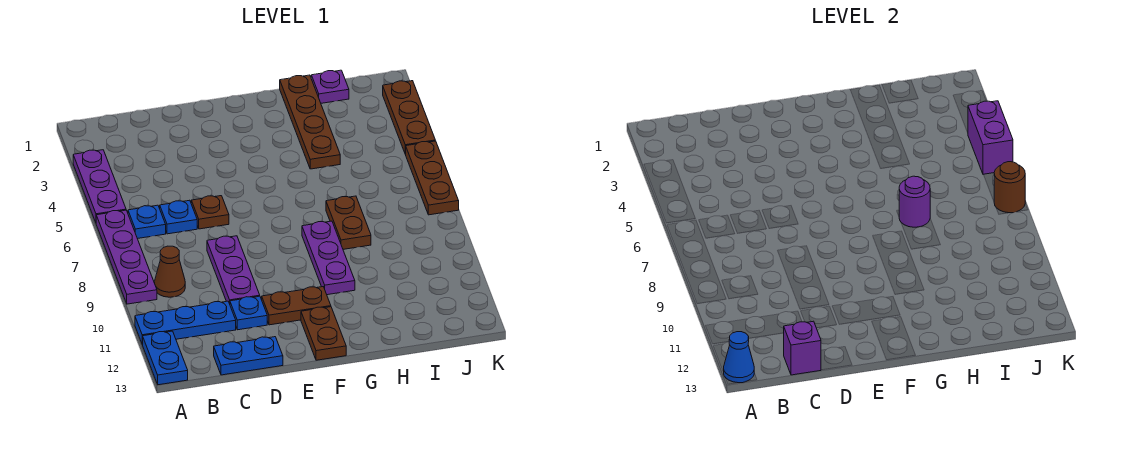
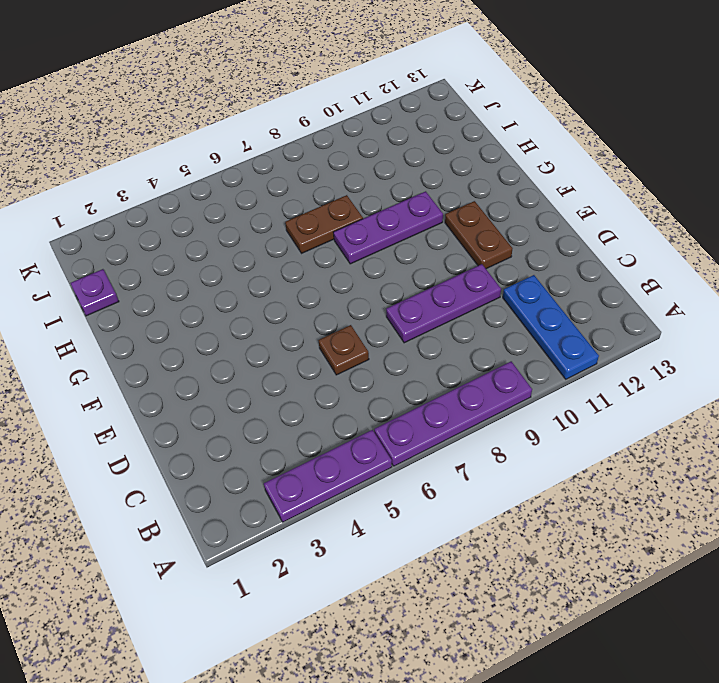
none -> blue 1x2 plate [142,331,188,385]
none -> blue 1x1 plate [128,205,166,239]
none -> brown 1x1 cone [154,246,185,297]

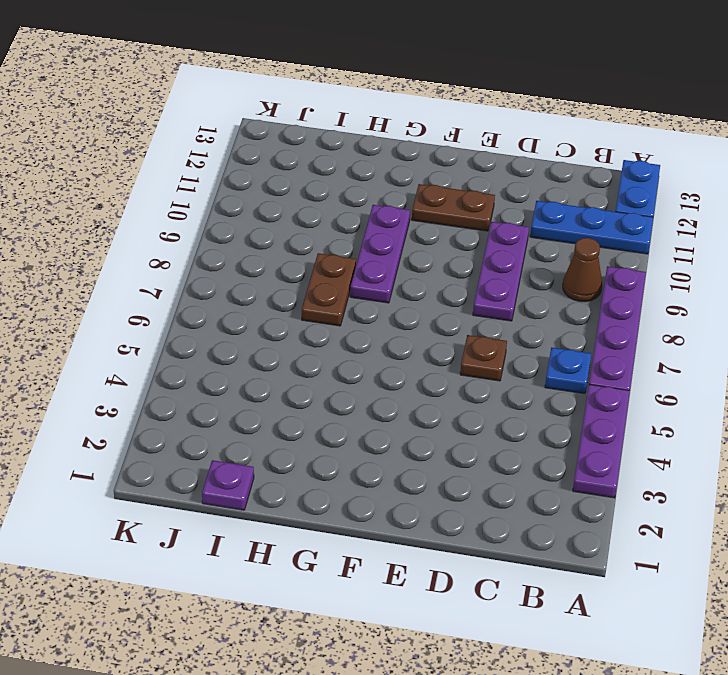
none -> blue 1x1 plate [160,200,197,234]
none -> blue 1x2 plate [214,337,283,375]
none -> blue 1x1 plate [230,296,267,330]

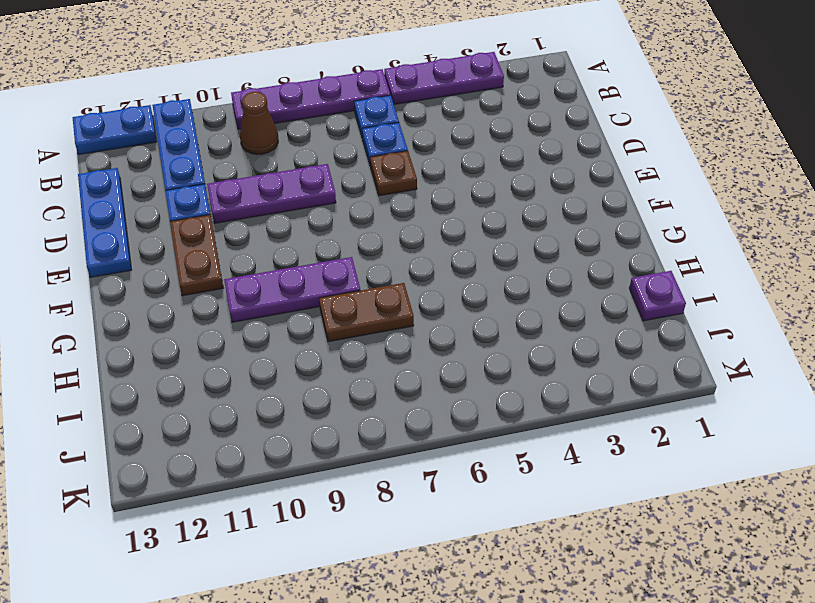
blue 1x3 plate [78,168,132,277] -> blue 1x2 plate [214,337,283,375]
none -> brown 1x2 plate [301,307,346,360]
none -> brown 1x4 plate [280,75,340,169]
none -> brown 1x3 plate [383,81,435,154]

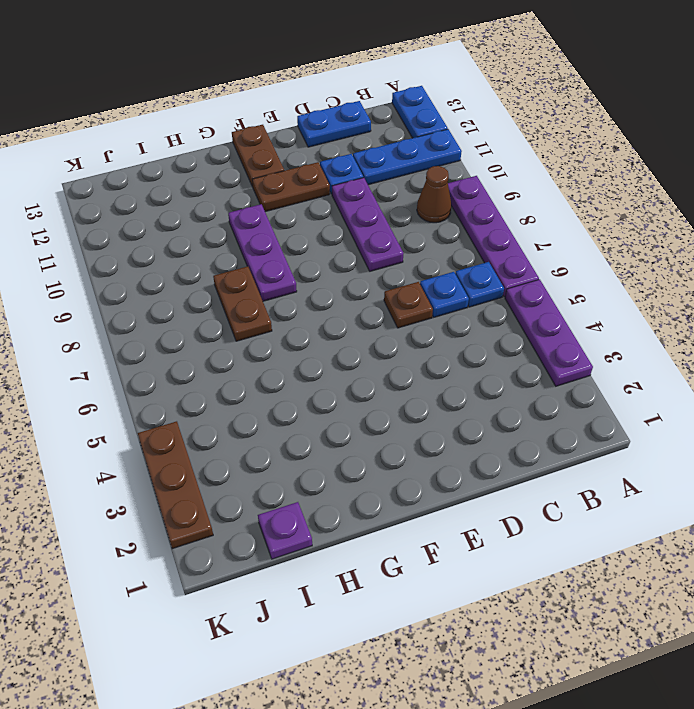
none -> brown 1x4 plate [280,75,340,169]
none -> brown 1x3 plate [406,141,459,215]
none -> blue 1x1 cone [724,332,754,383]

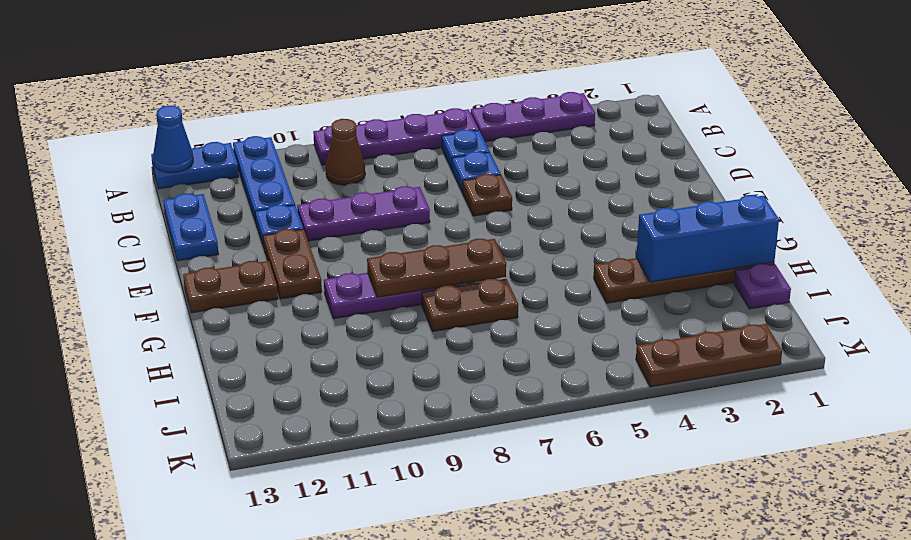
brown 1x3 plate [367,239,506,297] -> brown 1x3 plate moved to [406,141,459,215]
blue 1x3 brick [636,195,779,282] -> none
none -> purple 1x1 brick [784,321,821,375]
none -> purple 1x1 round brick [899,176,930,227]
none -> purple 1x2 brick [968,101,1013,175]

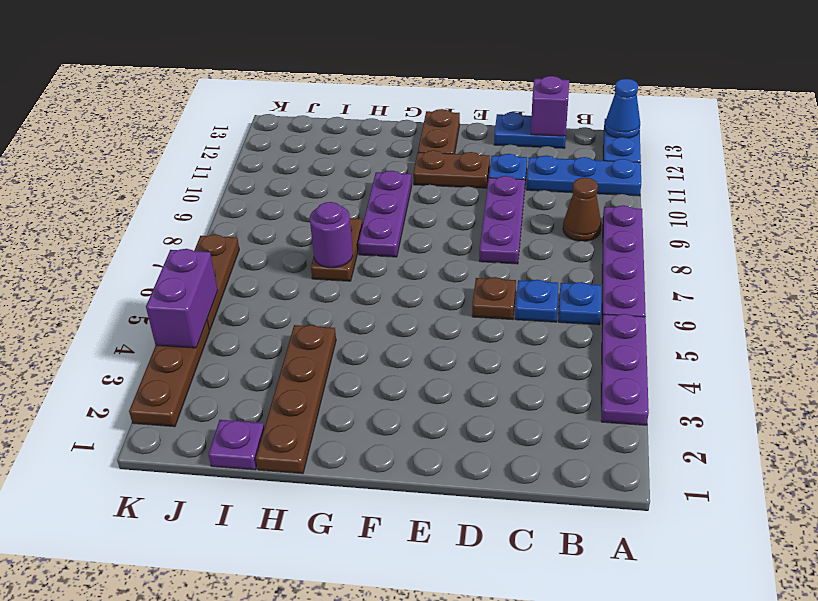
none -> brown 1x1 round brick [994,162,1025,213]

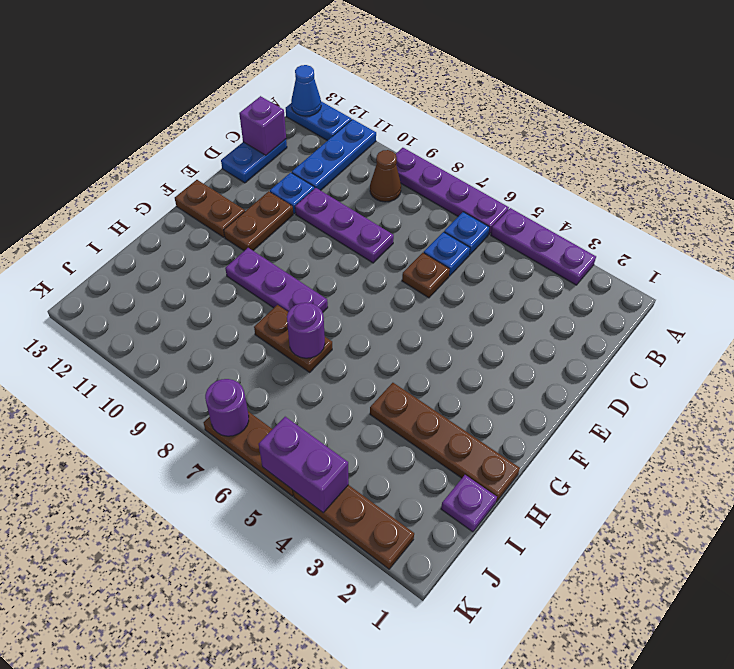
purple 1x1 round brick [205,379,249,436] -> brown 1x1 round brick [994,162,1025,213]

